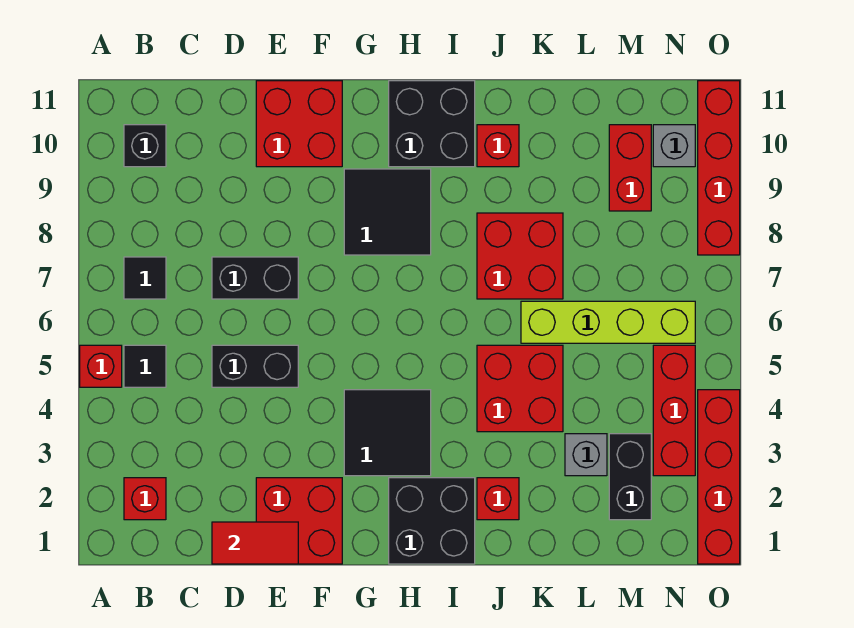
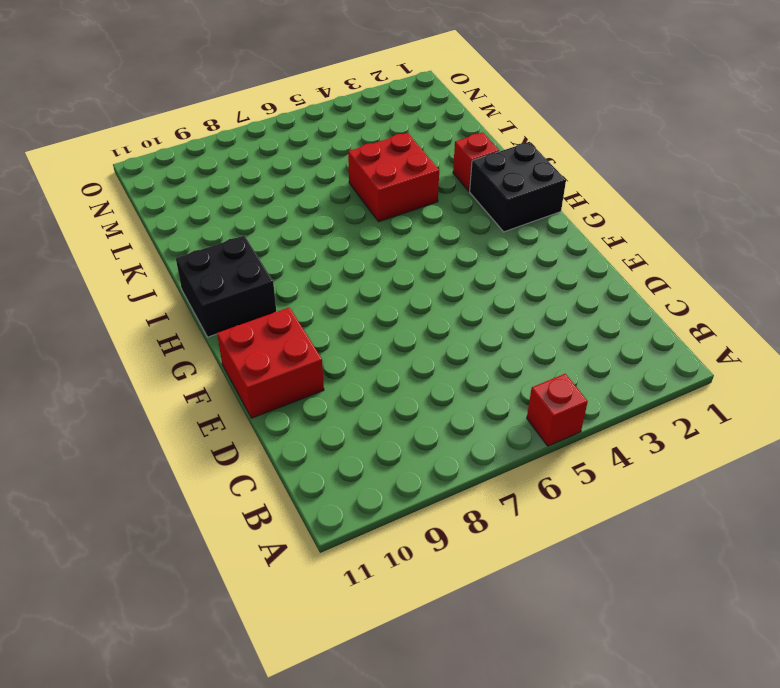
none -> red 1x1 brick [124,478,166,520]
none -> black 1x1 tile [124,345,166,387]
none -> black 1x1 tile [124,257,166,299]

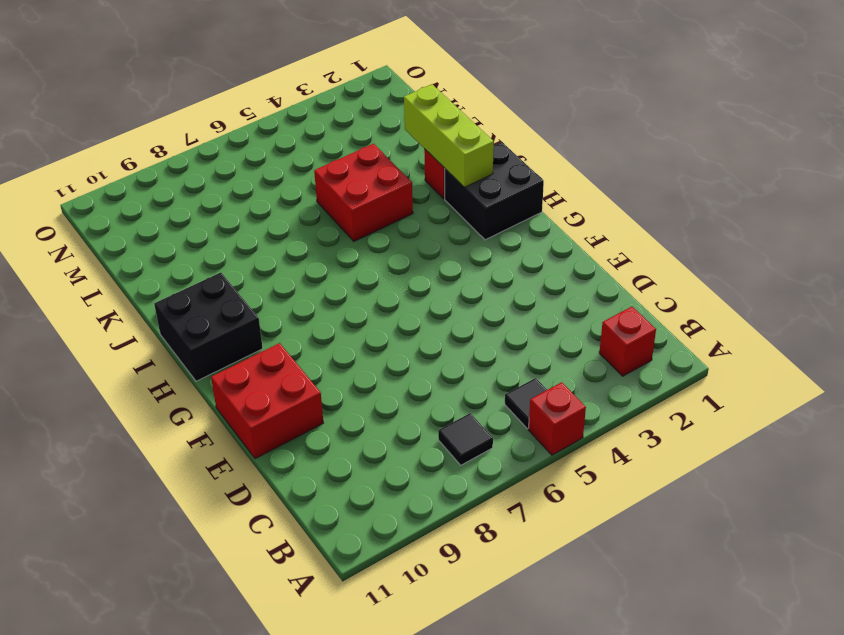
lime 1x3 brick [404,84,494,187] -> none
none -> black 1x1 brick [124,125,166,167]
none -> black 1x2 brick [212,345,298,387]
none -> black 1x2 brick [212,257,298,299]

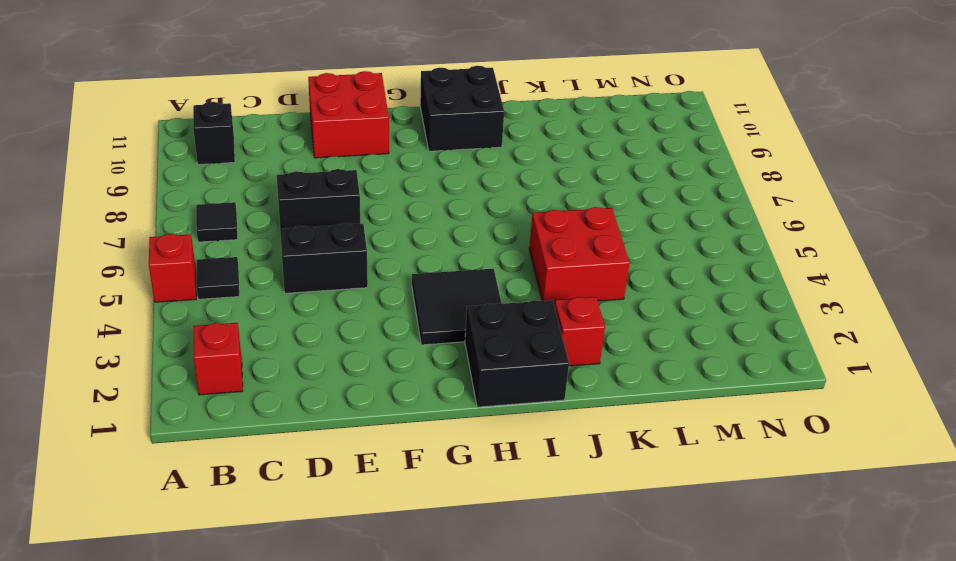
none -> red 2x2 brick [256,478,342,564]
none -> black 2x2 tile [344,169,431,255]
none -> red 2x2 brick [477,213,563,299]

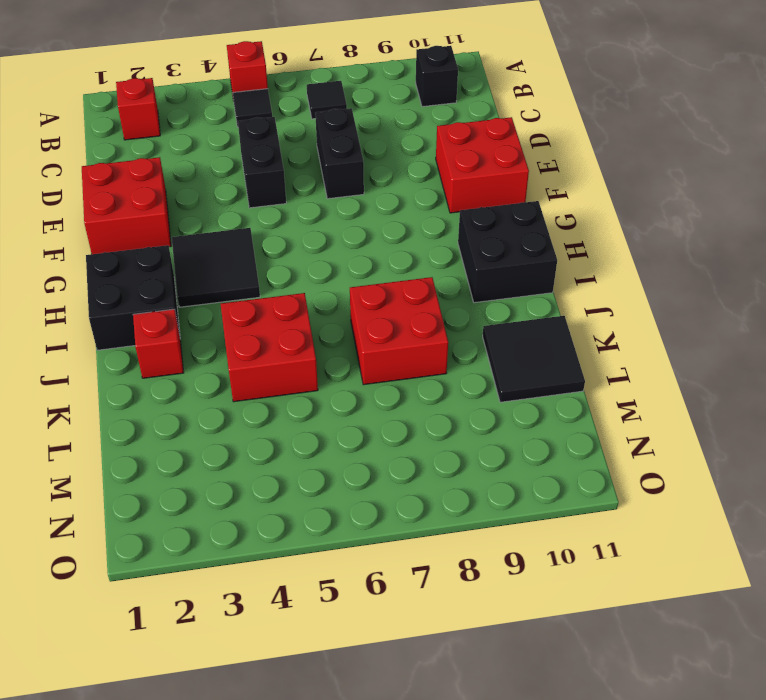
black 2x2 tile [483,316,585,402] -> black 2x2 tile moved to [344,169,431,255]
none -> red 1x1 brick [477,125,519,167]
none -> lime 1x4 brick [521,301,695,343]
none -> grey 1x1 brick [565,434,607,476]

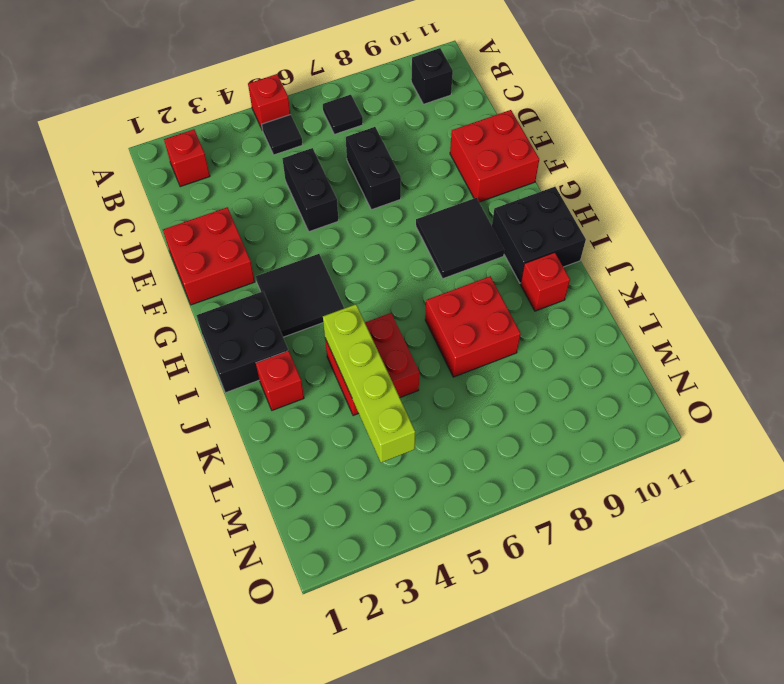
lime 1x4 brick [323,304,415,463] -> lime 1x4 brick moved to [521,301,695,343]
none -> grey 1x1 brick [565,434,607,476]
none -> black 1x2 brick [609,434,651,520]
none -> red 1x2 brick [609,125,651,211]

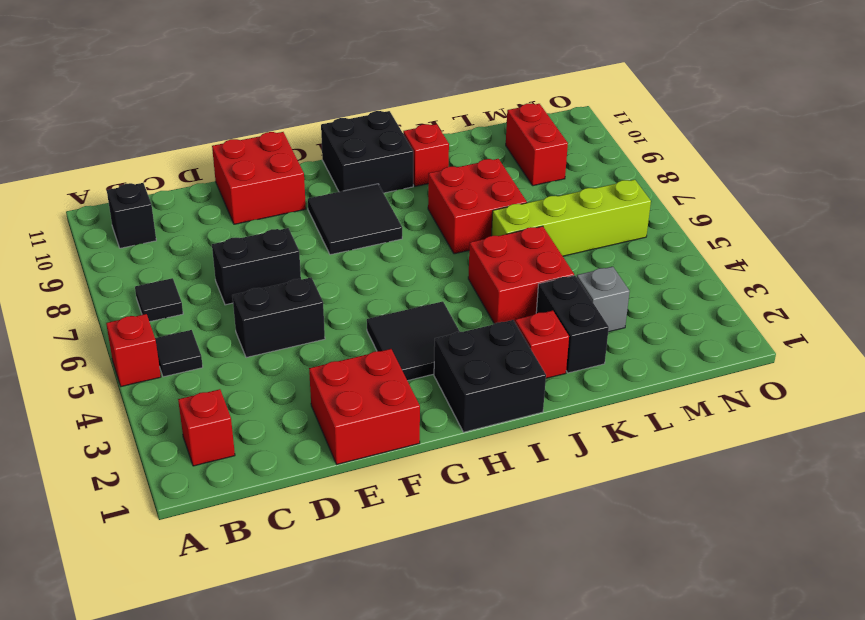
black 1x2 brick [536,275,609,373] -> black 1x2 brick moved to [609,434,651,520]
none -> red 1x3 brick [653,345,695,476]
none -> grey 1x1 brick [653,125,695,167]
none -> red 1x4 brick [698,390,740,564]

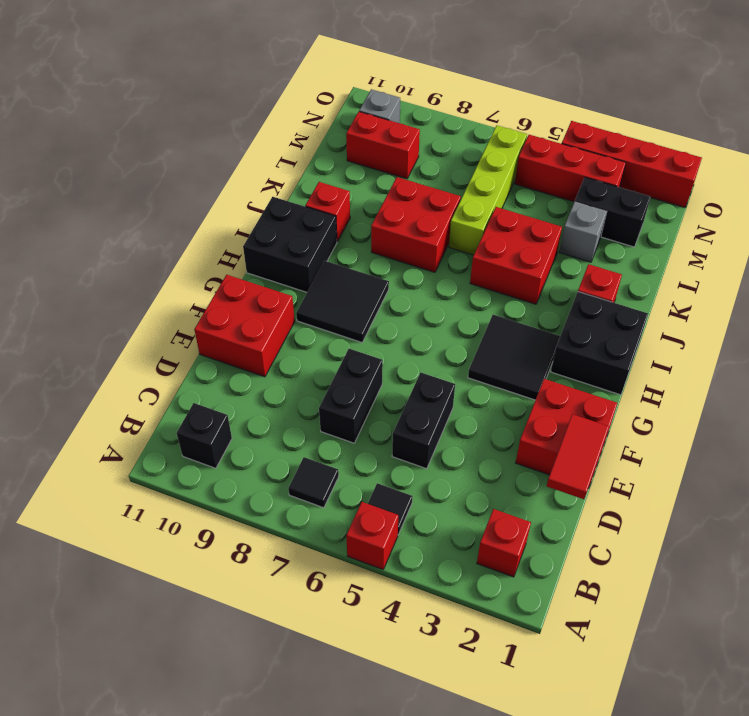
none -> red 1x4 brick [698,81,740,255]

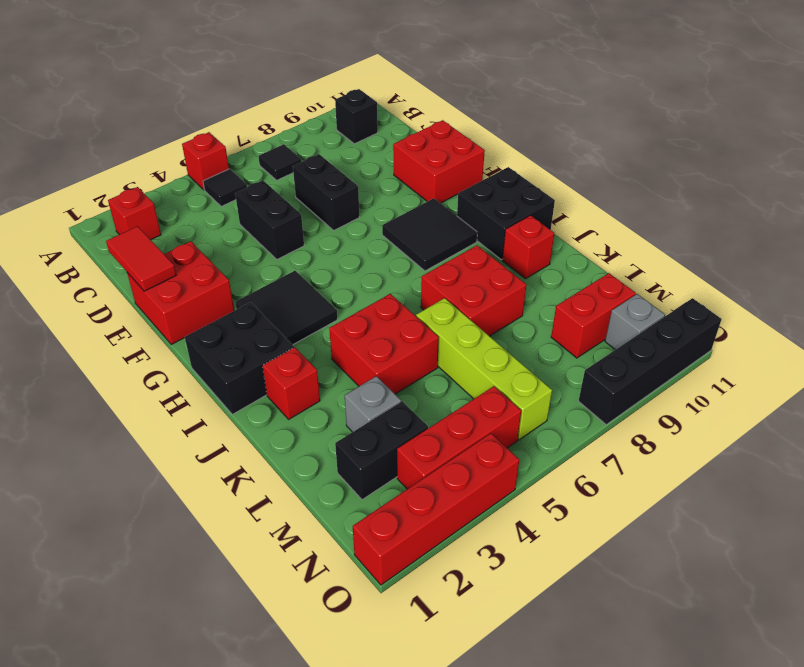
black 1x4 brick [579,298,722,425] -> red 1x4 brick [698,81,740,255]

